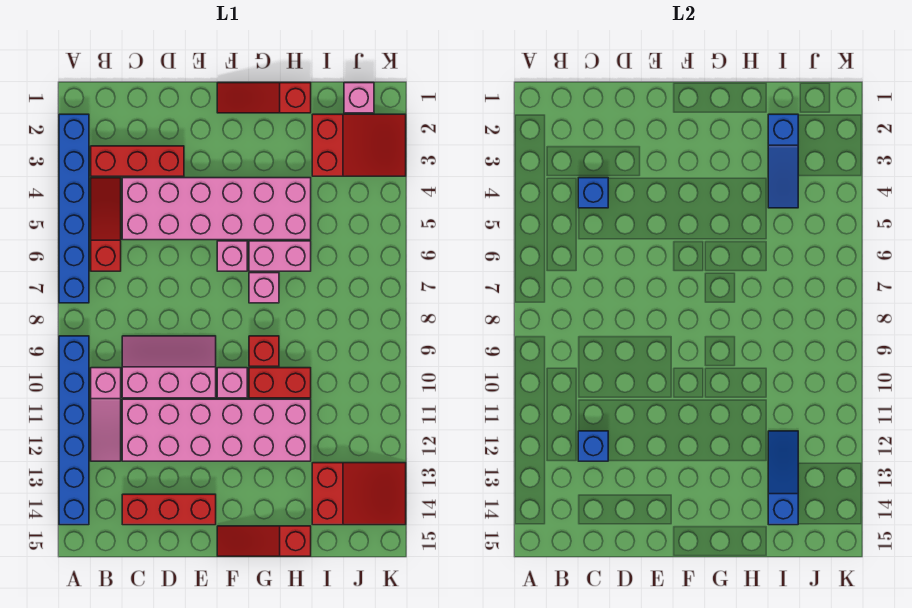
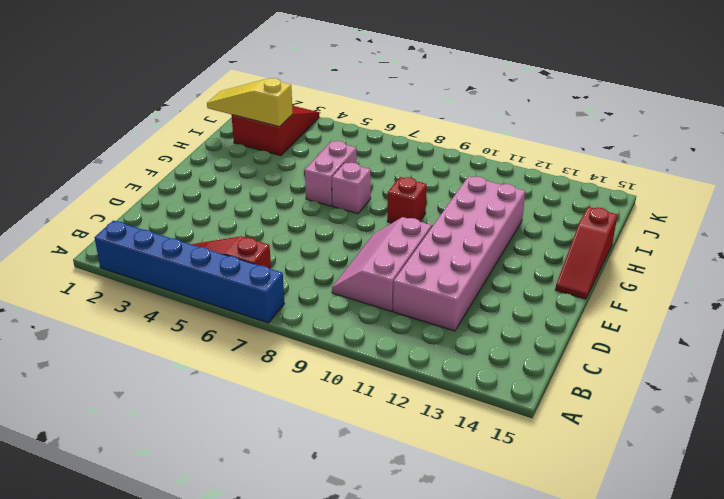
yellow 1x3 slope [207,78,293,127] -> blue 1x3 slope [768,114,798,208]
none -> blue 1x6 brick [59,336,89,525]
none -> red 1x3 brick [91,146,184,176]
none -> pink 1x3 slope [91,368,121,461]

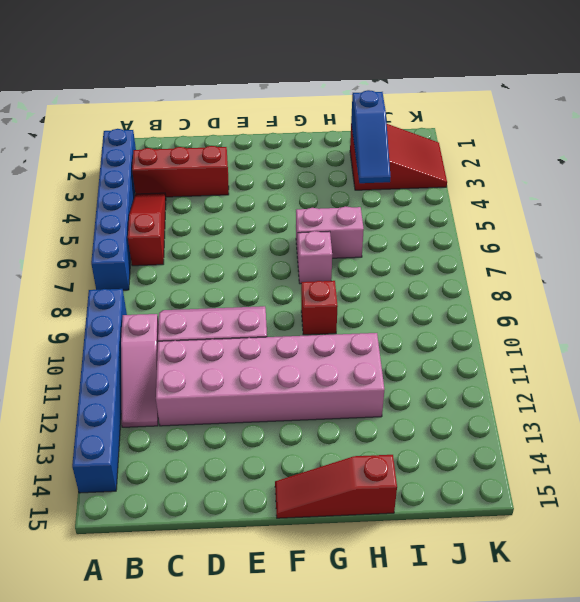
none -> pink 2x6 brick [122,178,311,240]
none -> red 1x3 brick [122,494,216,525]
none -> red 1x3 slope [217,83,311,113]

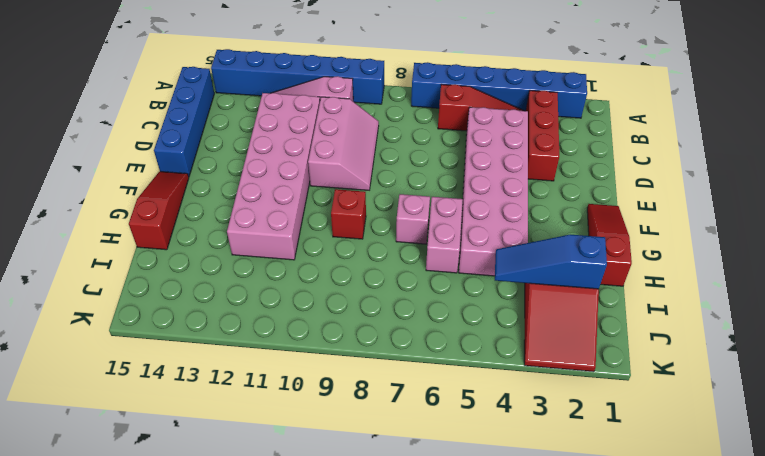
blue 1x4 brick [154,67,214,177] -> none
none -> red 1x3 brick [122,494,216,525]
none -> pink 1x1 brick [217,241,247,271]
none -> pink 1x1 brick [217,368,247,398]

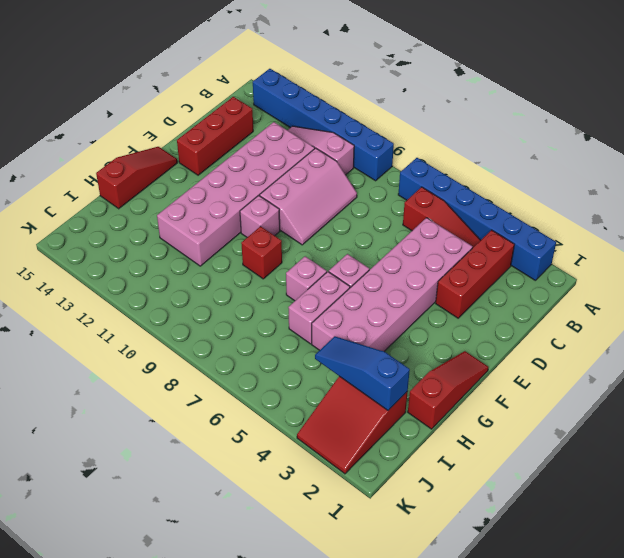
none -> red 1x2 brick [249,368,311,398]
none -> red 2x3 slope [312,463,406,525]
none -> pink 1x1 brick [344,83,374,113]

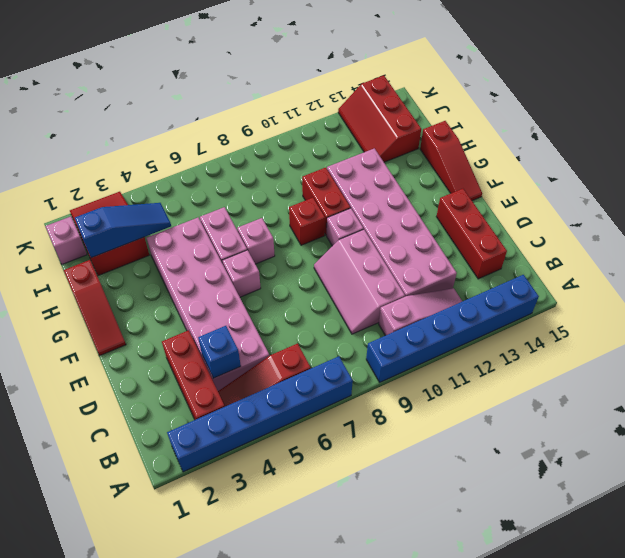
red 2x3 slope [338,75,421,162] -> red 2x3 slope turned to [312,463,406,525]
none -> blue 1x1 brick [578,431,608,461]
none -> blue 1x3 slope [768,431,798,525]

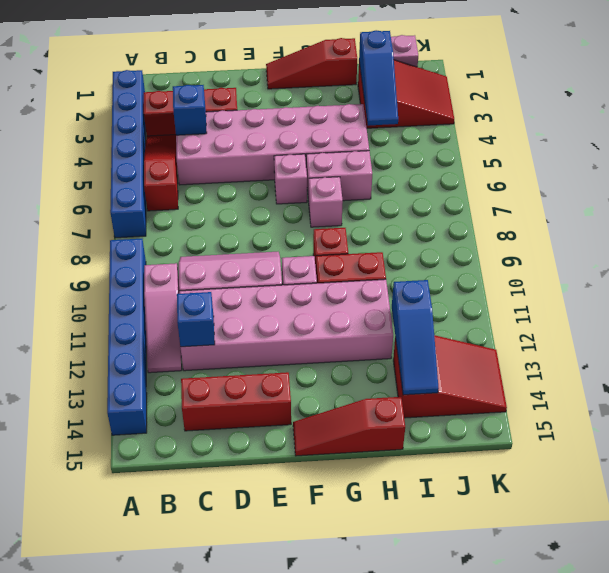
blue 1x3 slope [392,280,439,395] -> blue 1x3 slope turned to [768,431,798,525]

